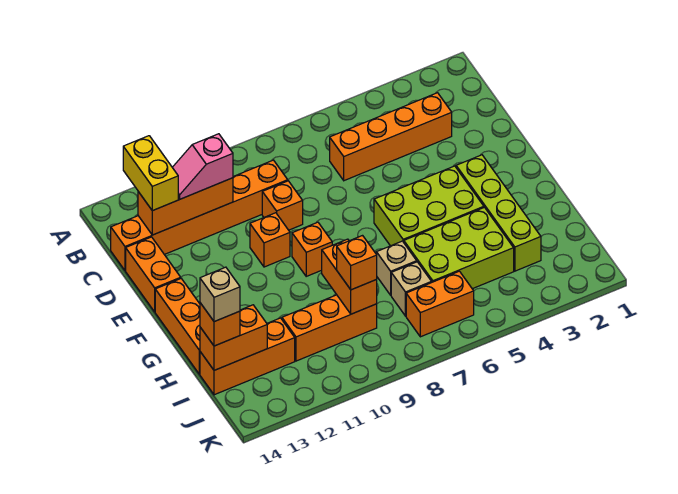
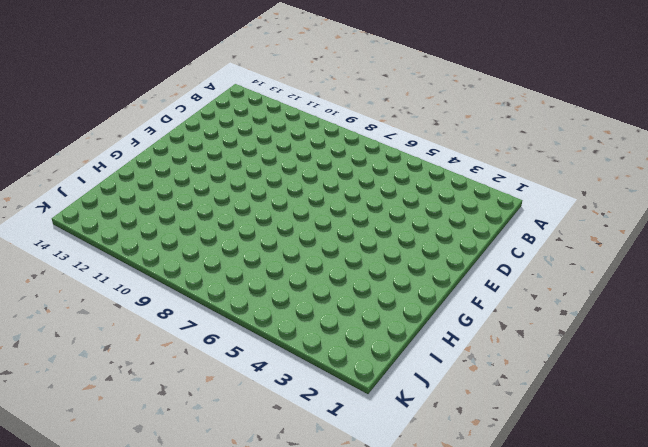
none -> orange 1x4 brick [330,93,452,181]
none -> orange 1x6 brick [111,160,288,271]
none -> orange 1x1 brick [262,181,303,230]

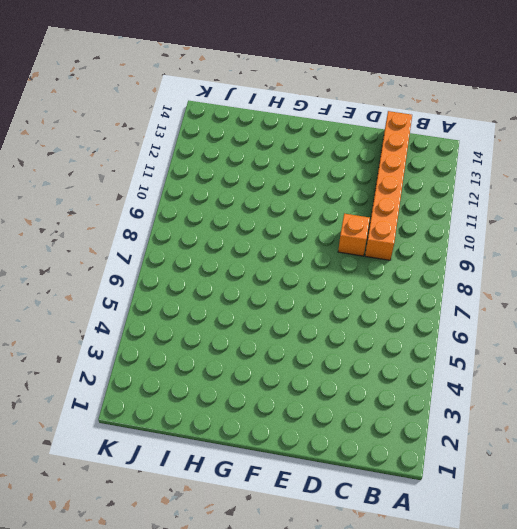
none -> orange 1x4 brick [330,93,452,181]
none -> orange 1x2 brick [126,237,181,312]
none -> orange 1x1 brick [250,213,290,267]

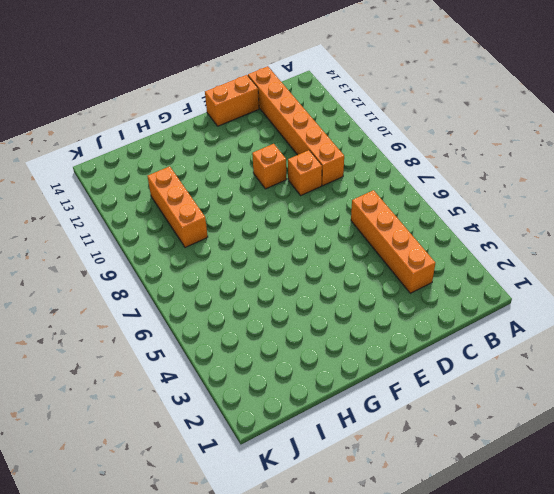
none -> lime 1x4 brick [456,155,541,271]
none -> lime 2x3 brick [374,166,484,246]
none -> orange 1x1 brick [292,222,332,276]

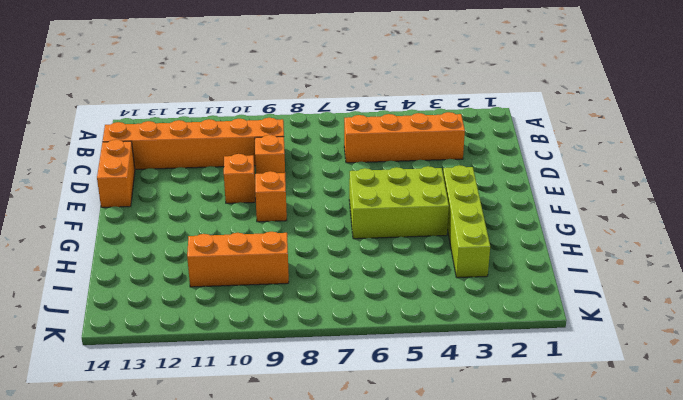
none -> orange 1x3 brick [155,279,200,374]
none -> lime 2x3 brick [404,207,514,289]
none -> tan 1x1 brick [376,241,417,295]

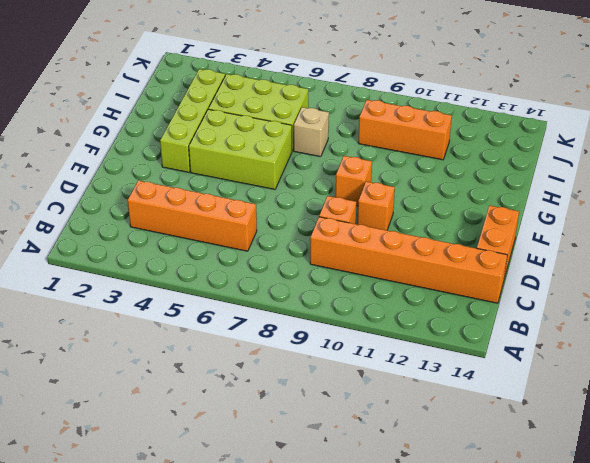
none -> orange 1x3 brick [155,279,200,374]
none -> tan 1x1 brick [391,262,431,316]
none -> orange 1x3 brick [200,318,295,395]

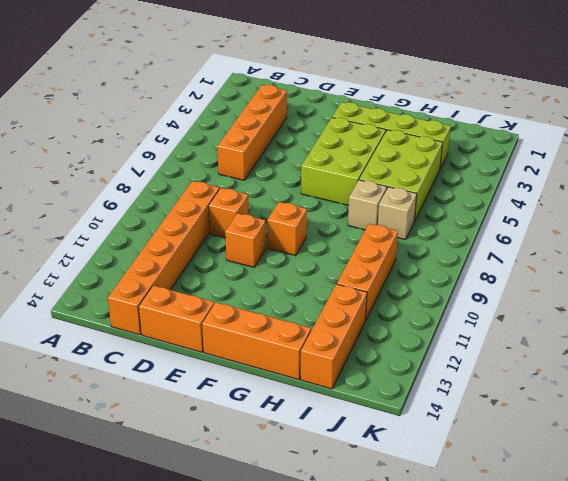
none -> orange 1x2 brick [406,271,474,337]
none -> orange 1x3 brick [138,178,233,235]
none -> orange 1x2 brick [322,239,377,314]

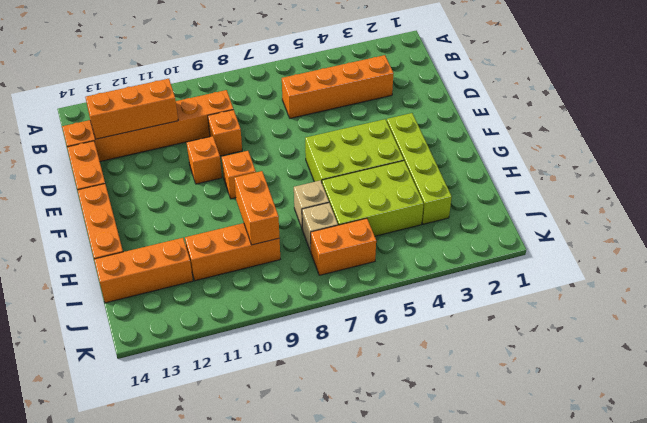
none -> orange 1x2 brick [200,305,267,370]
none -> yellow 1x2 brick [123,136,178,211]
none -> pink 1x2 slope [172,134,233,199]

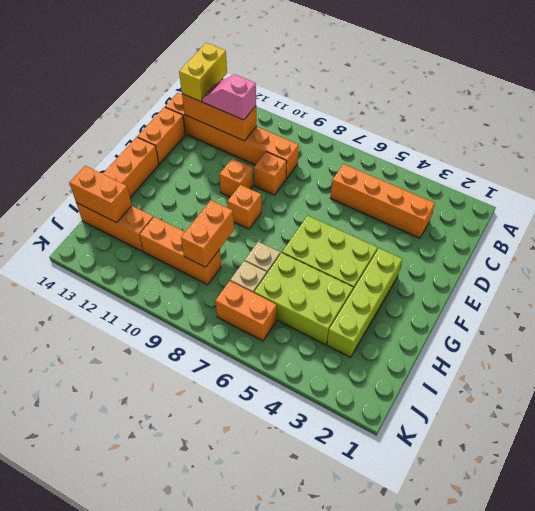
none -> orange 1x1 brick [337,236,377,290]
none -> orange 1x1 brick [200,303,240,346]
none -> tan 1x1 brick [200,267,240,322]

